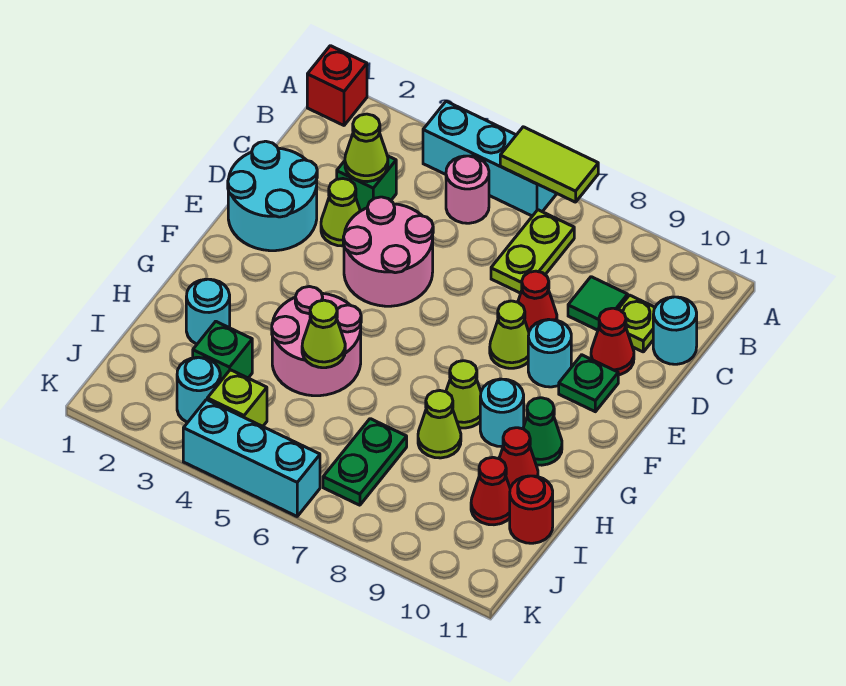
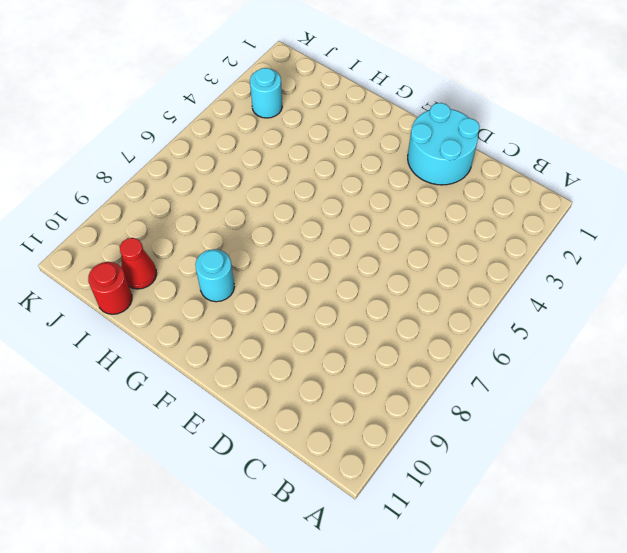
none -> red 1x1 brick [307,46,367,125]
none -> cyan 1x3 brick [423,101,557,216]
none -> pink 1x1 round brick [446,156,489,223]
none -> lime 1x2 plate [491,210,574,293]

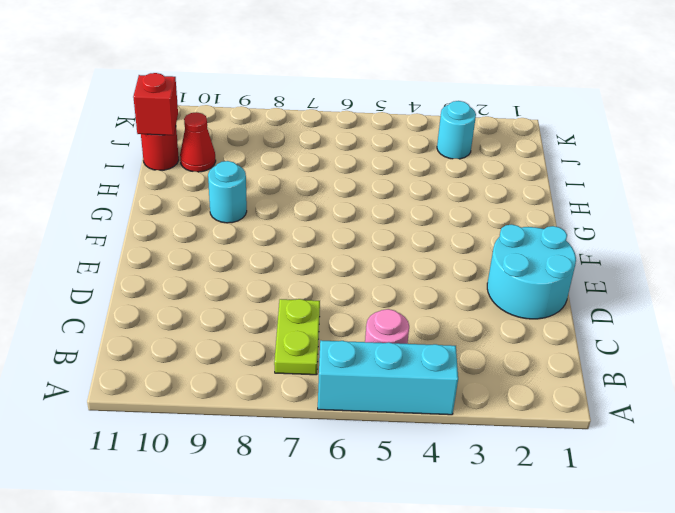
red 1x1 brick [133,73,178,135] -> red 1x1 brick moved to [307,46,367,125]
none -> green 1x1 brick [337,156,396,211]
none -> green 1x1 tile [568,277,628,330]
none -> lime 1x1 plate [618,295,655,352]
none -> cyan 1x1 round brick [653,297,697,364]

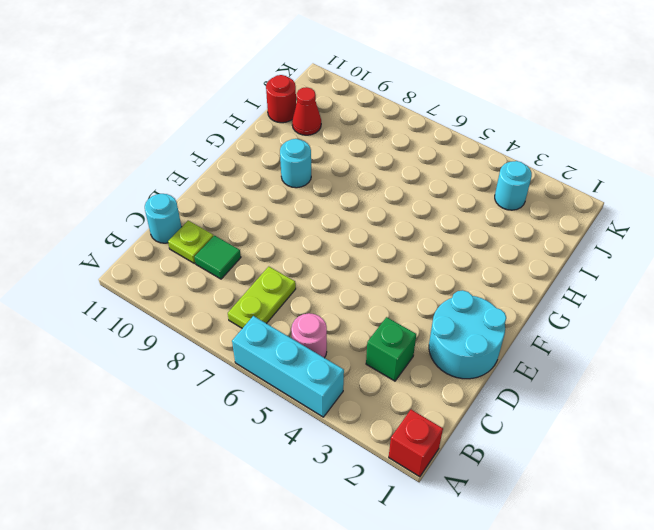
none -> lime 1x1 cone [321,179,360,246]
none -> pink 2x2 round brick [343,197,433,306]
none -> red 1x1 cone [518,271,557,331]
none -> red 1x1 cone [591,308,634,375]

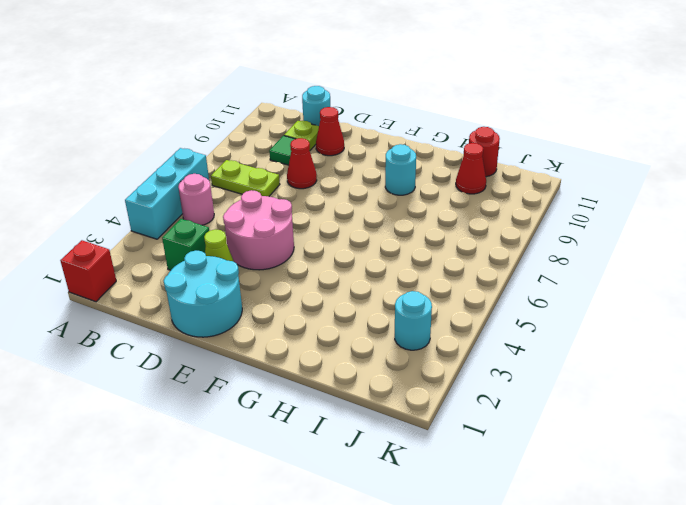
none -> lime 1x1 cone [490,301,529,368]
none -> cyan 1x1 round brick [528,319,571,387]
none -> green 1x1 plate [559,355,618,412]
none -> pink 2x2 round brick [272,287,361,396]

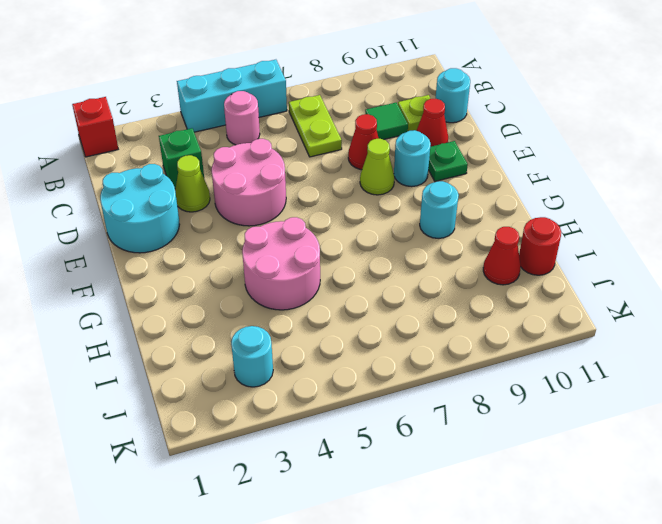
none -> lime 1x1 cone [446,361,481,428]
none -> green 1x1 cone [523,398,562,465]
none -> cyan 1x1 round brick [186,279,230,344]
none -> lime 1x1 cone [418,391,461,458]

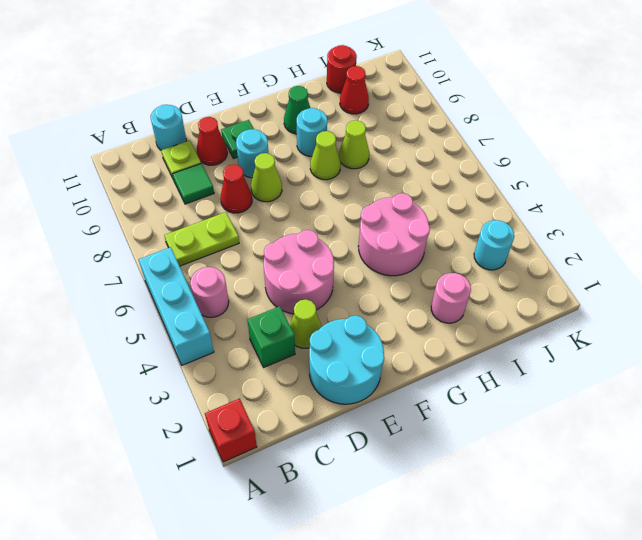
pink 1x1 round brick [431,273,471,323] -> cyan 1x1 round brick [186,279,230,344]
none -> red 1x1 cone [499,428,538,488]
none -> green 1x1 brick [193,321,252,382]
none -> green 1x2 plate [323,419,407,505]
none -> lime 1x1 brick [207,370,267,426]

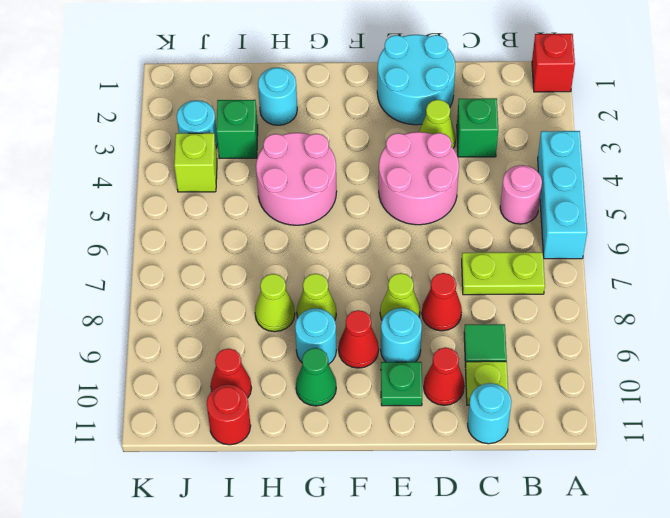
red 1x1 cone [338,310,379,368] -> red 1x1 cone moved to [499,428,538,488]
none -> green 1x2 plate [323,419,407,505]
none -> cyan 1x3 brick [183,400,320,516]
none -> lime 1x2 tile [500,127,598,202]
none -> lime 1x1 cone [345,114,388,182]

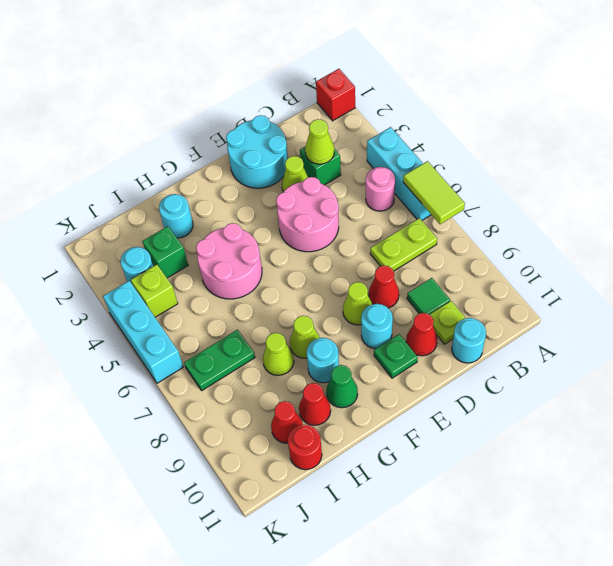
none -> lime 1x1 cone [302,300,345,368]

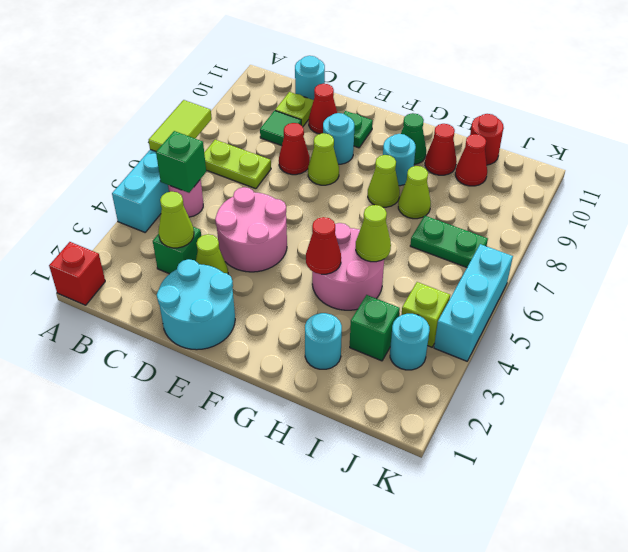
green 1x1 brick [156,131,206,193] -> none
red 1x1 cone [306,217,341,274] -> none

